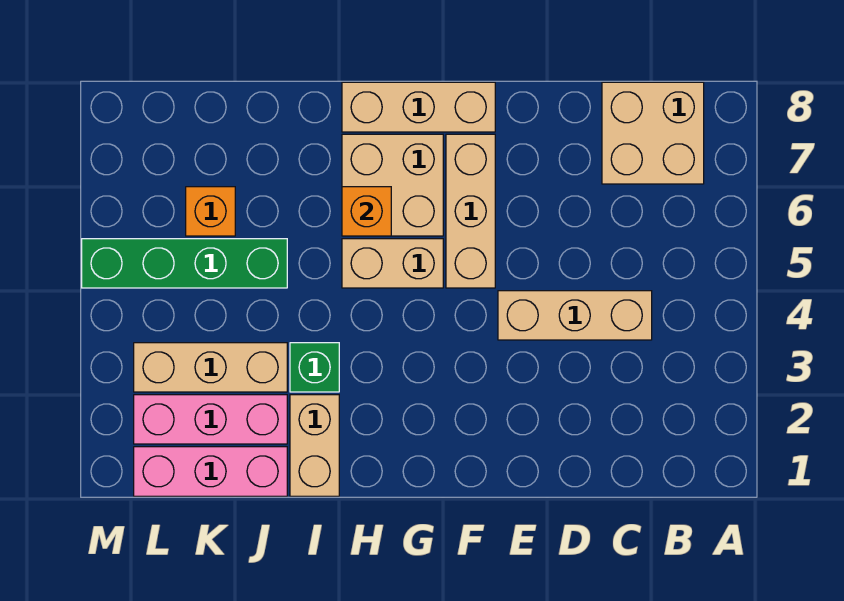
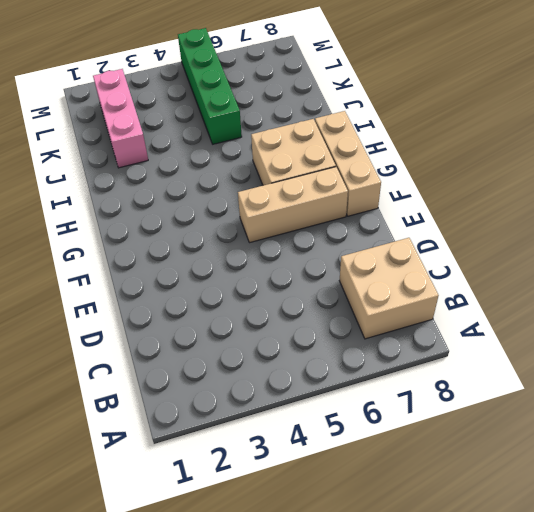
none -> tan 1x3 brick [498,291,652,340]
none -> tan 1x2 brick [342,239,443,288]
none -> tan 1x2 brick [290,395,339,496]

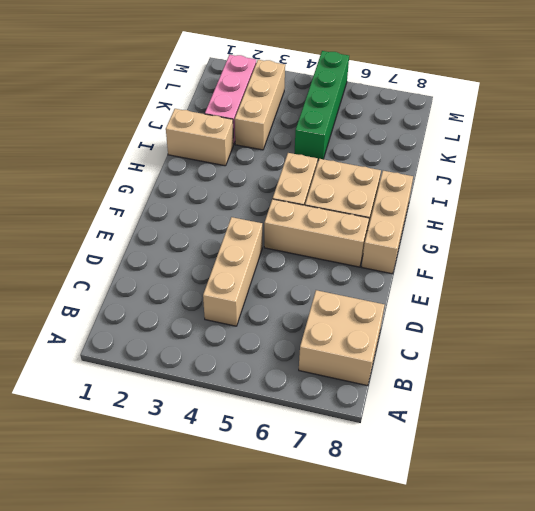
none -> green 1x1 brick [290,343,339,392]
none -> pink 1x3 brick [134,447,287,496]
none -> orange 1x1 brick [186,187,235,236]

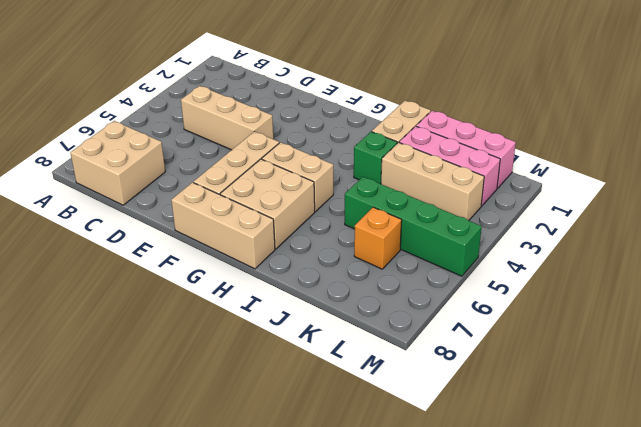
none -> orange 1x1 brick [342,187,391,236]

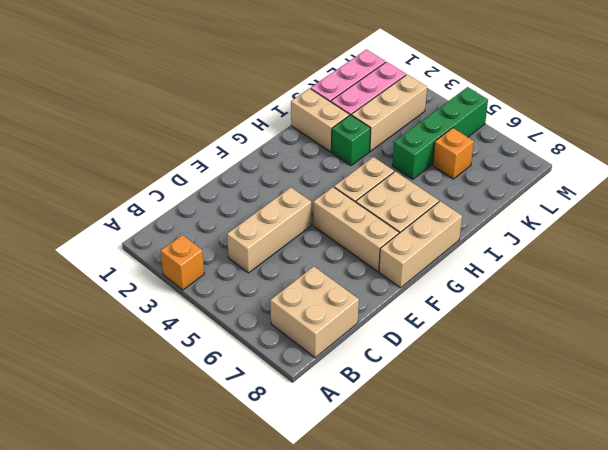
orange 1x1 brick [161,235,204,290] -> orange 1x1 brick moved to [342,187,391,236]

